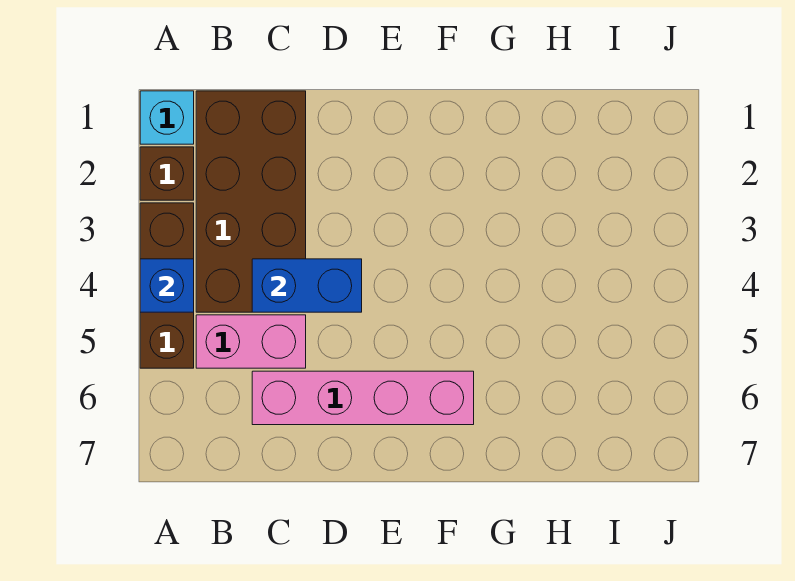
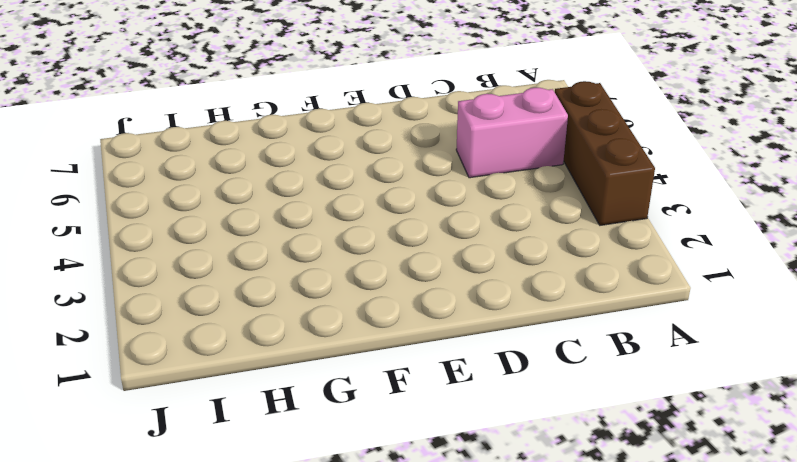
none -> cyan 1x1 brick [140,91,194,144]
none -> brown 1x1 brick [140,147,194,200]

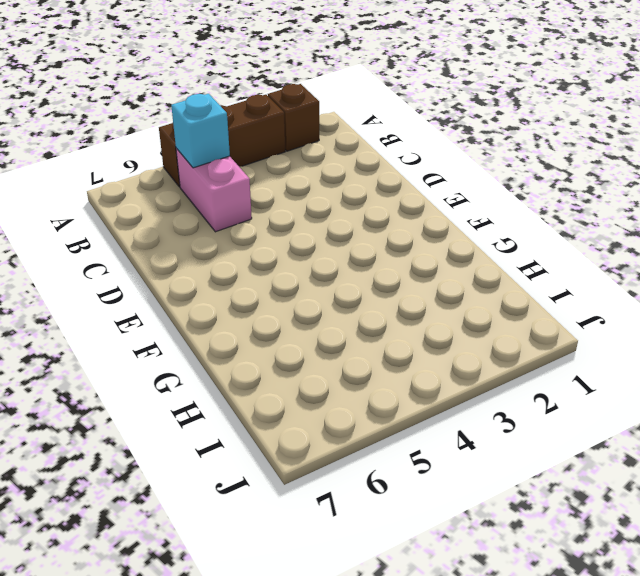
cyan 1x1 brick [171,94,230,168] -> cyan 1x1 brick moved to [140,91,194,144]
none -> brown 2x4 brick [196,91,306,312]
none -> pink 1x4 brick [252,371,474,425]

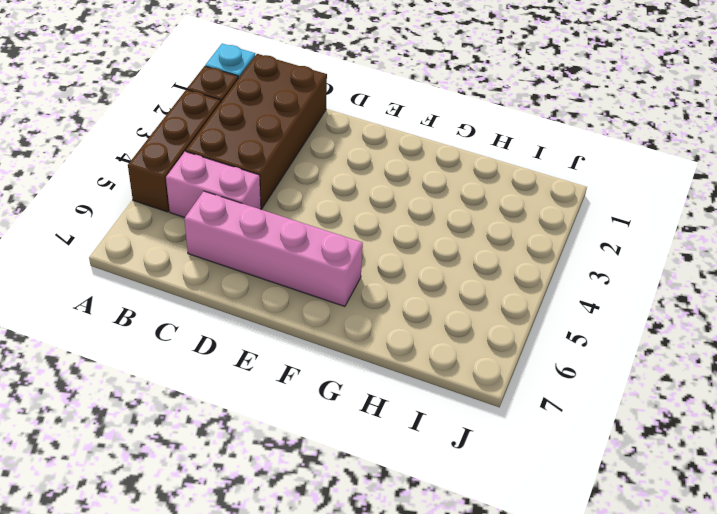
none -> blue 1x1 brick [140,259,194,312]
none -> blue 1x2 brick [252,259,362,312]

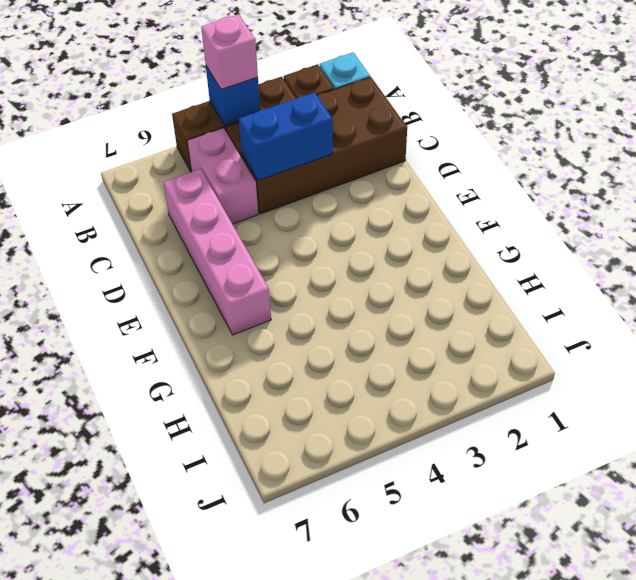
pink 1x1 brick [201,14,258,89] -> none
blue 1x2 brick [239,92,333,181] -> blue 1x2 brick turned to [252,259,362,312]

